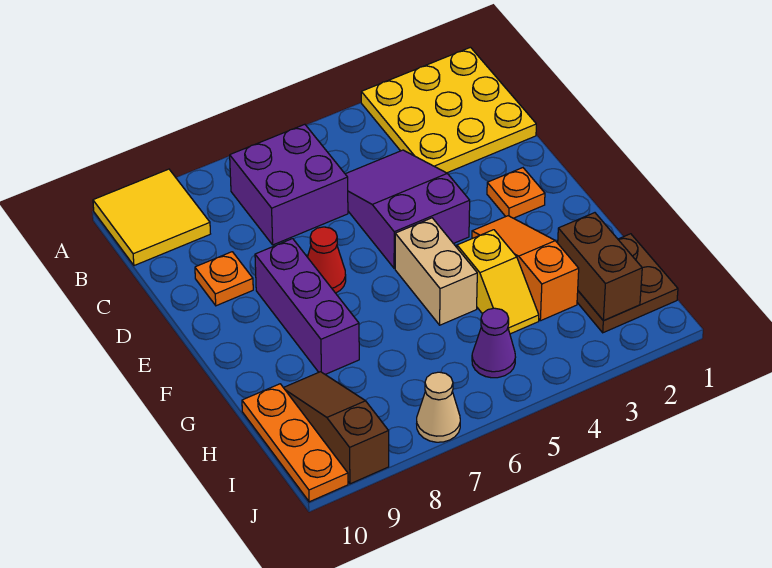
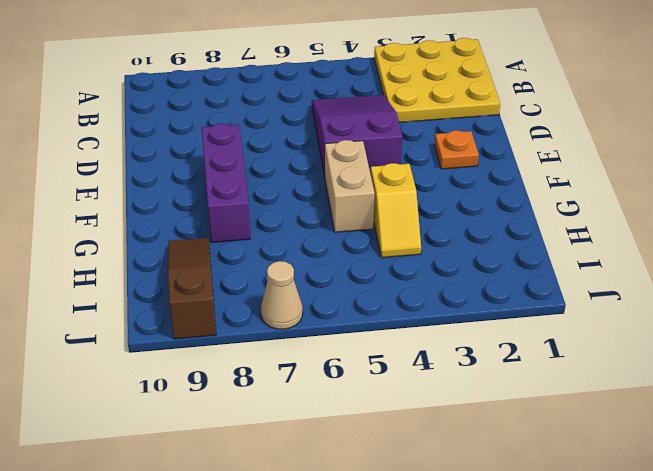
none -> yellow 2x2 tile [93,169,210,266]
none -> purple 2x2 brick [230,124,348,245]
none -> orange 1x1 plate [195,252,253,306]

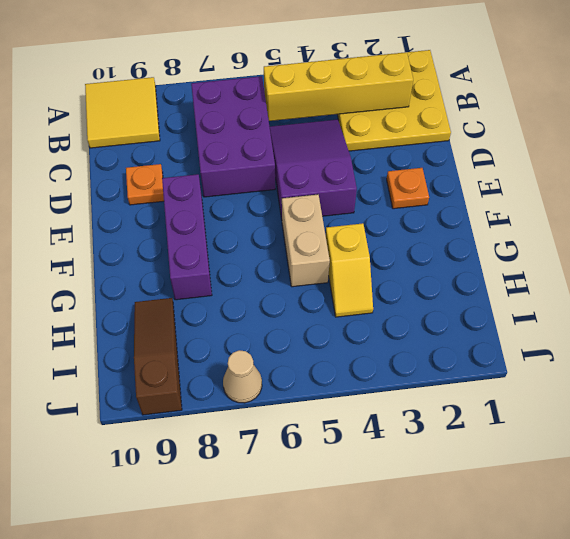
yellow 1x4 brick [264,52,413,121] -> none
purple 2x3 brick [191,76,275,197] -> purple 2x2 brick [230,124,348,245]
none -> red 1x1 cone [308,227,346,293]
none -> orange 1x3 slope [472,216,579,321]
none -> brown 2x2 plate [577,234,678,333]

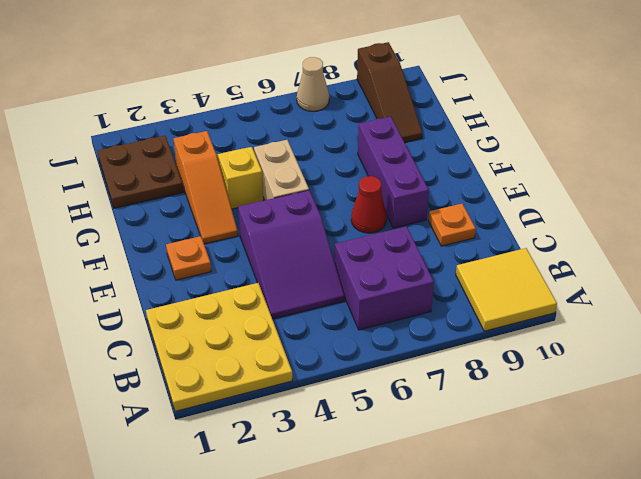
none -> orange 1x3 plate [242,384,348,502]
none -> purple 1x1 cone [472,308,515,378]
none -> brown 1x2 brick [558,213,642,321]

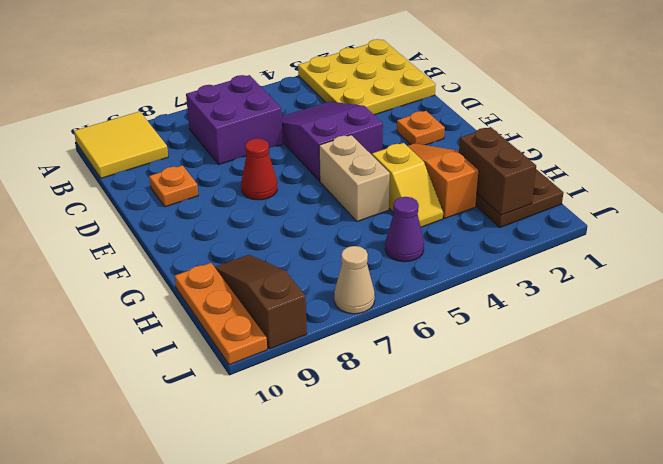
none -> purple 1x3 brick [255,239,359,375]

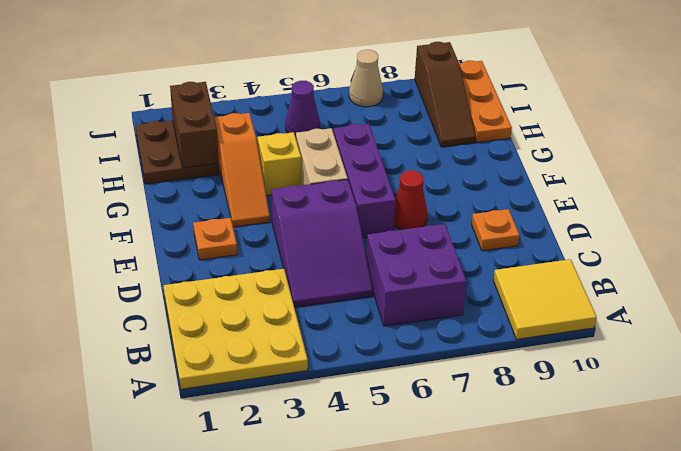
purple 1x3 brick [333,124,395,238] -> purple 1x3 brick moved to [255,239,359,375]

